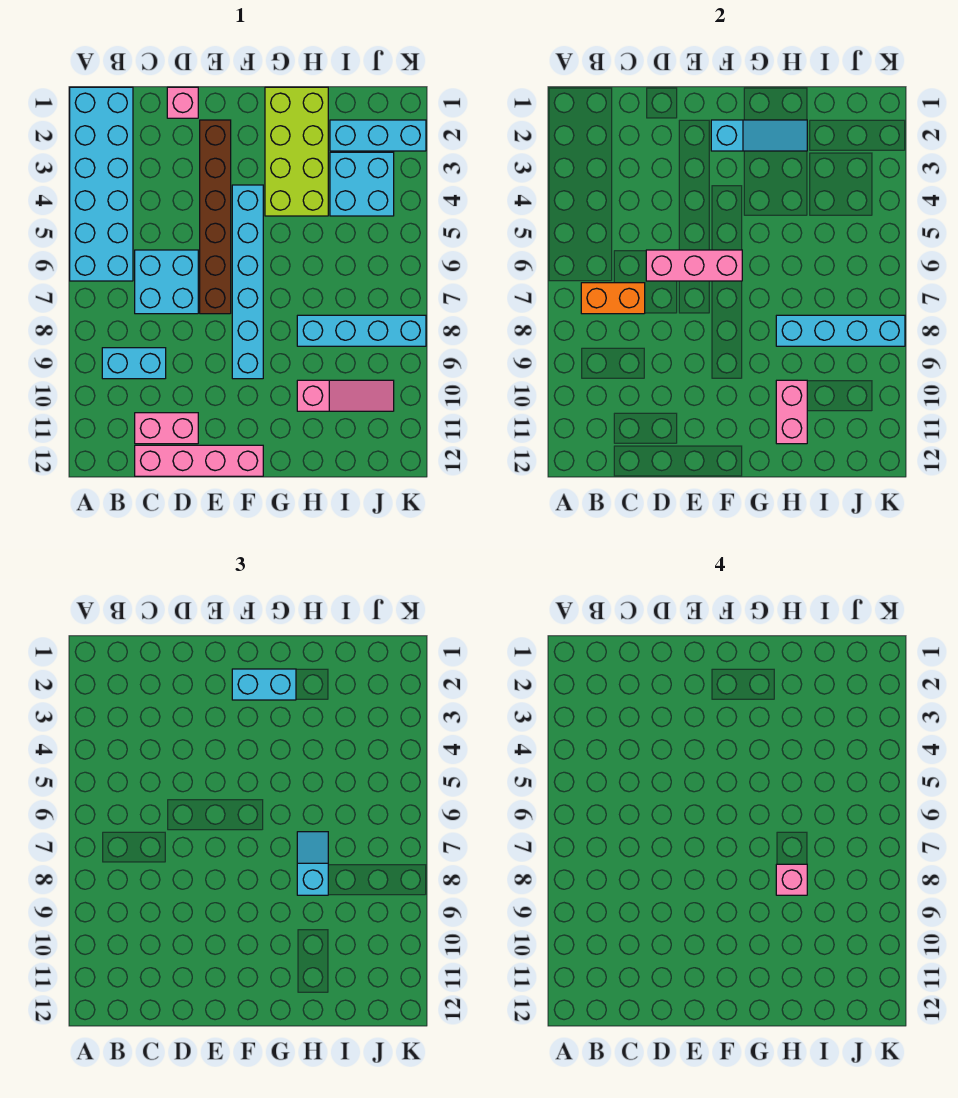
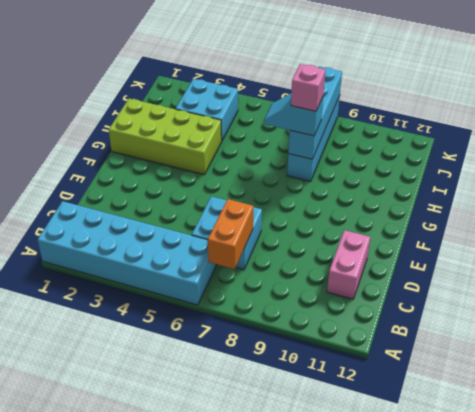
none -> cyan 1x2 brick [102,348,166,379]
none -> pink 1x4 brick [135,445,263,476]
none -> pink 1x1 brick [167,87,198,118]

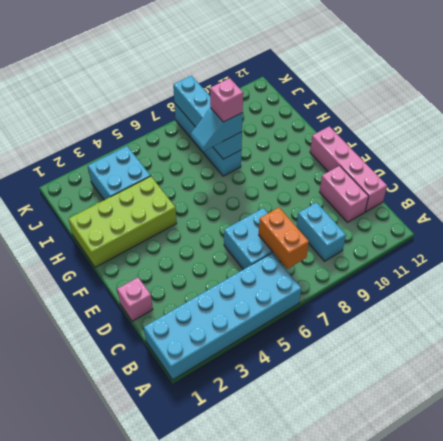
none -> brown 1x6 brick [200,120,231,314]
none -> cyan 1x6 brick [232,185,263,379]
none -> pink 1x3 slope [297,380,394,411]

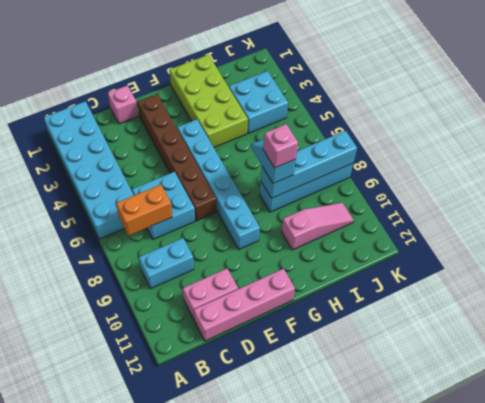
none -> cyan 1x3 brick [330,120,426,151]
none -> pink 1x3 brick [646,250,742,281]
none -> cyan 1x3 slope [711,120,807,151]

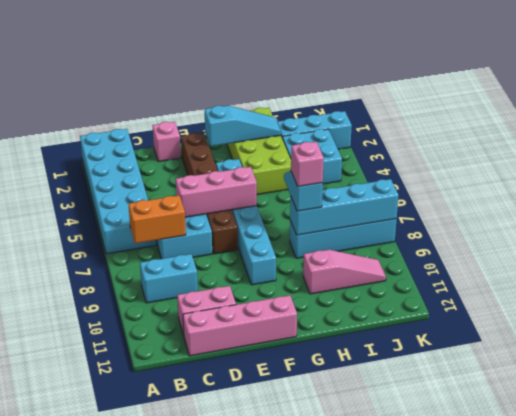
none -> pink 1x2 brick [776,380,807,444]
none -> cyan 1x2 brick [232,669,296,700]

